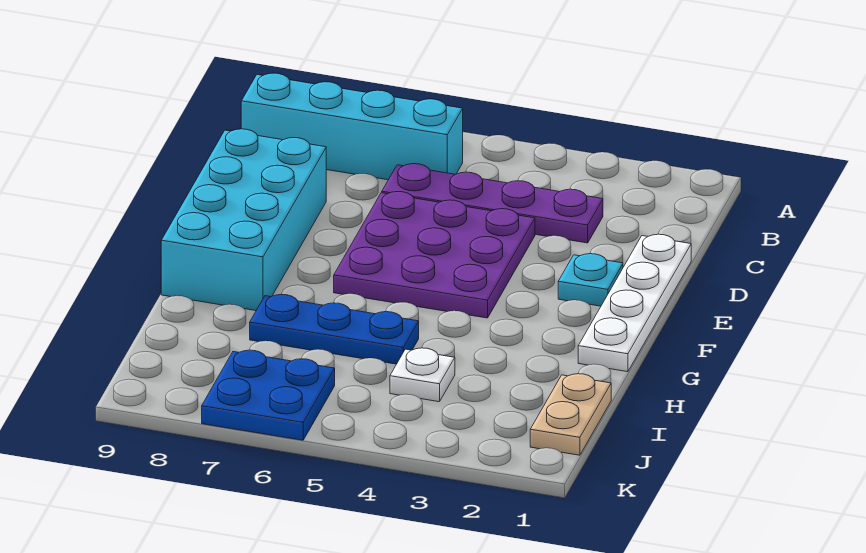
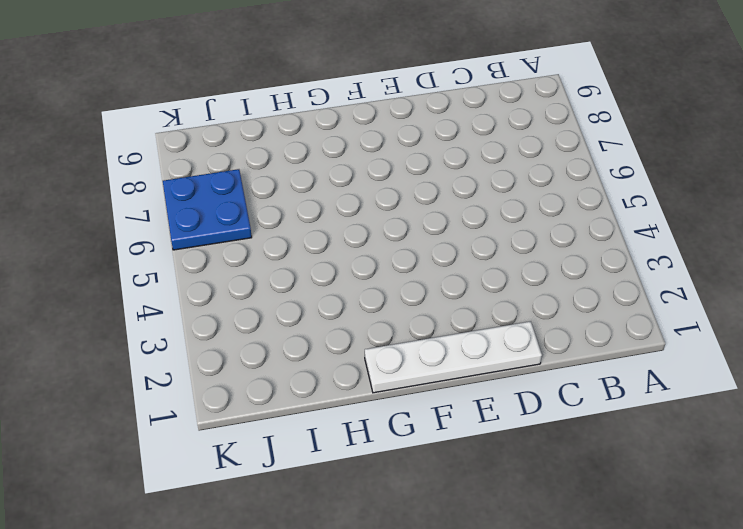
none -> cyan 1x4 brick [241,73,463,180]
none -> purple 1x4 plate [382,164,603,243]

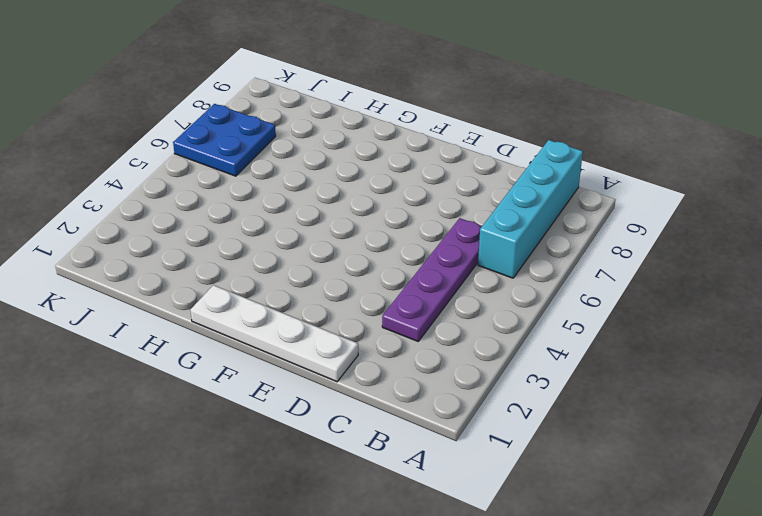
none -> purple 3x3 plate [334,192,535,318]
none -> cyan 2x4 brick [161,129,326,311]

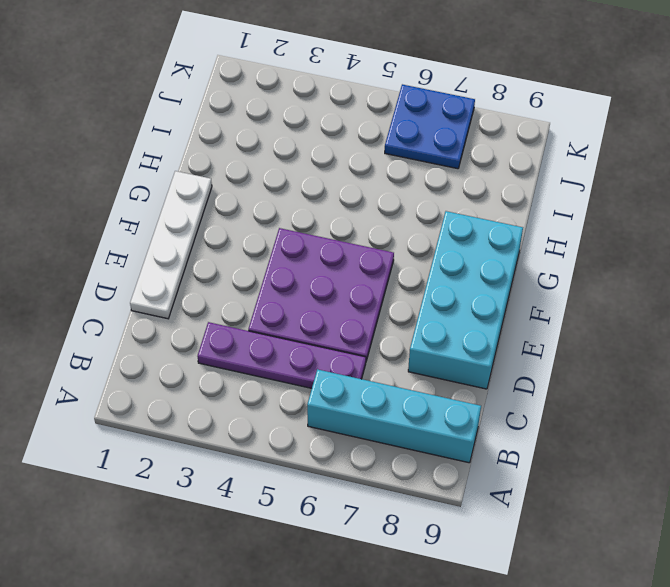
none -> cyan 1x1 plate [558,253,623,306]
none -> blue 1x3 plate [250,295,419,364]

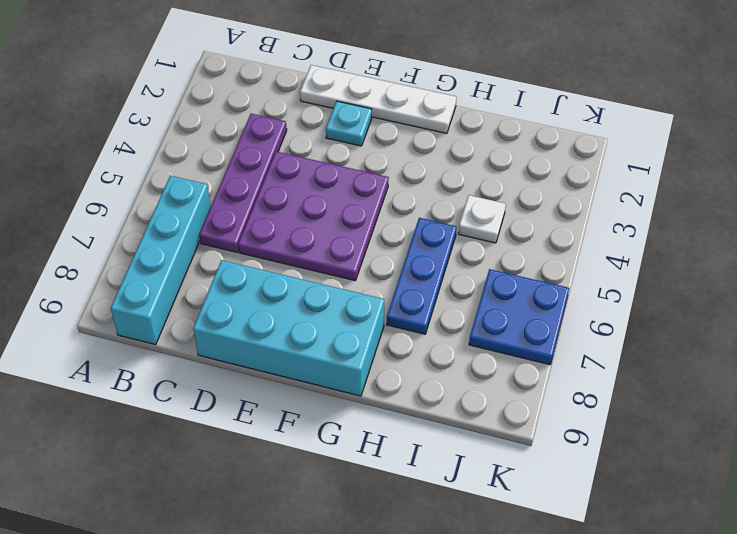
none -> tan 1x2 plate [530,374,611,455]

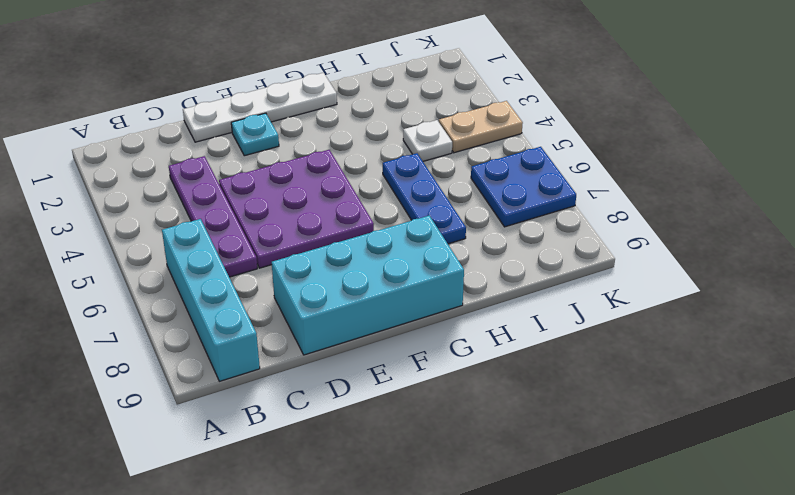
tan 1x2 plate [439,101,523,153] -> tan 1x2 plate moved to [530,374,611,455]

